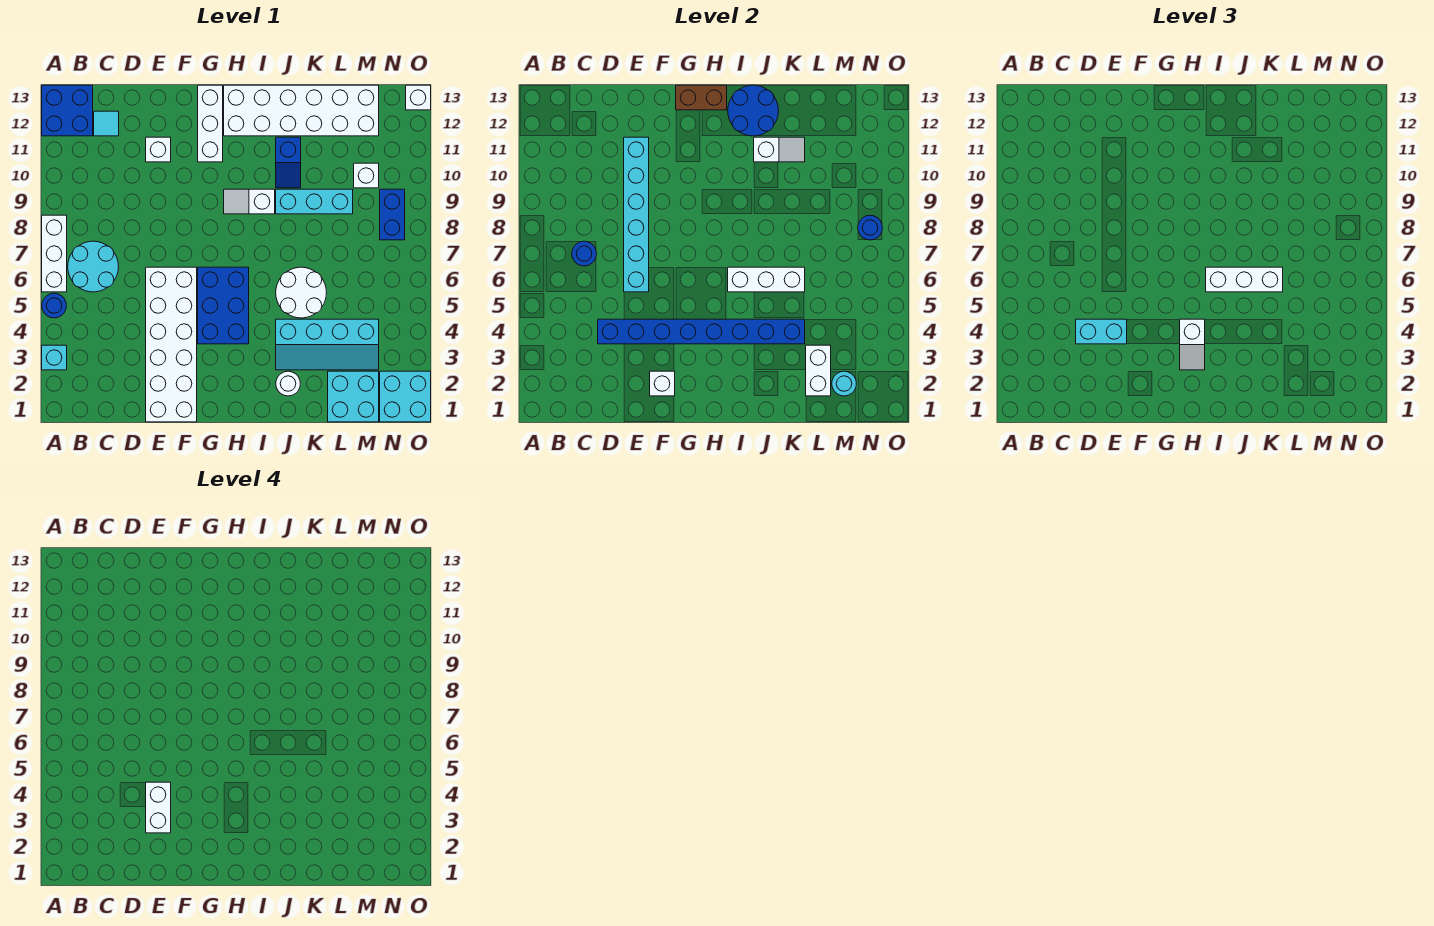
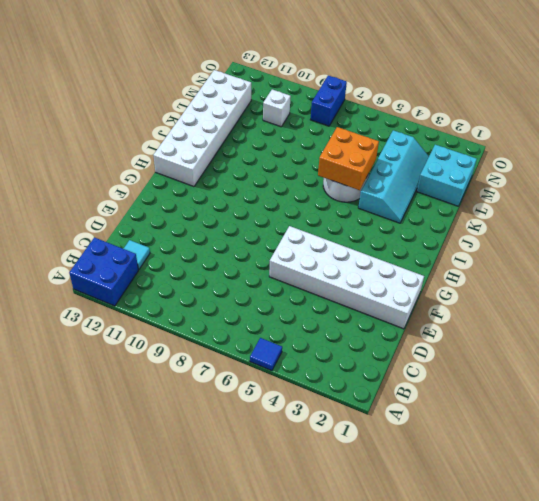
blue 1x1 tile [250,338,282,371] -> blue 1x1 round brick [42,293,66,318]
orange 2x2 brick [318,127,379,190] -> white 1x3 brick [728,267,805,292]
blue 1x2 brick [310,75,347,126] -> blue 1x2 brick turned to [380,189,405,240]
none -> cyan 1x1 brick [42,345,67,370]
none -> white 1x3 brick [42,215,67,292]
none -> cyan 2x2 round brick [68,241,119,292]
none -> white 1x1 brick [146,137,171,162]

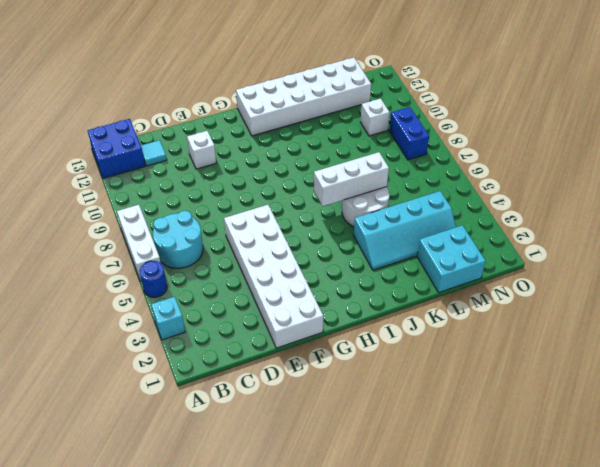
none -> blue 2x3 brick [198,267,249,344]
none -> white 1x3 brick [198,85,223,162]
none -> white 1x2 slope [224,189,275,214]
none -> white 1x1 round brick [276,371,300,396]

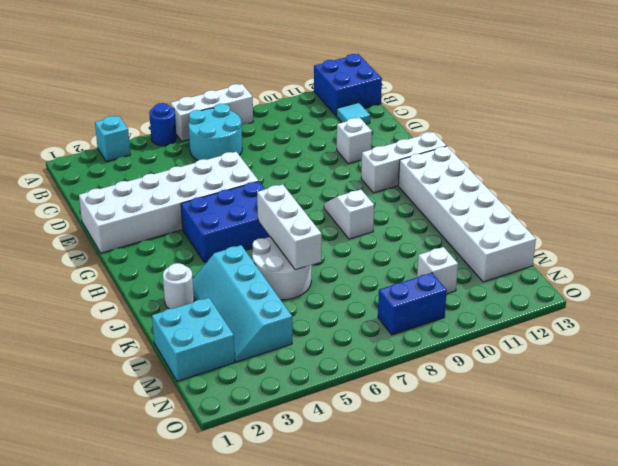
none -> cyan 1x3 brick [276,189,353,214]
none -> blue 1x2 slope [276,137,301,188]
none -> cyan 2x2 brick [380,371,431,422]
none -> white 1x1 brick [406,85,431,110]

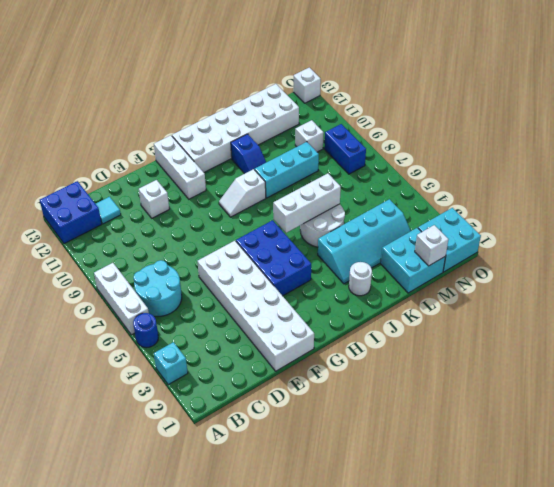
white 1x1 brick [415,225,449,266] -> white 1x1 brick moved to [650,371,675,396]
none -> blue 1x1 round brick [572,241,596,266]
none -> blue 1x8 brick [598,319,805,344]
none -> cyan 1x6 brick [624,137,649,292]
none -> brown 1x2 brick [676,85,727,110]

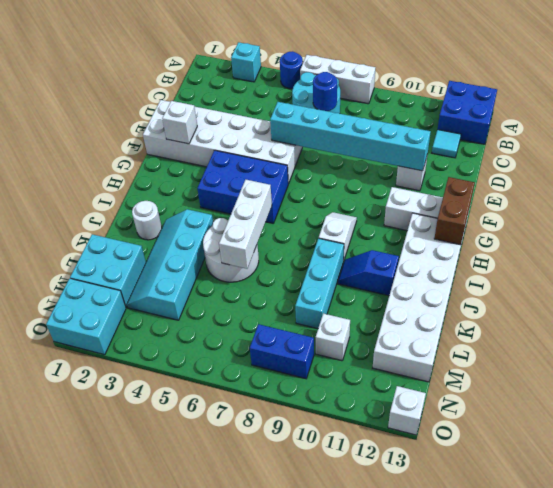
none -> blue 1x8 brick [598,319,805,344]
none -> blue 2x2 round brick [728,85,779,136]
none -> white 1x2 slope [754,137,805,162]
none -> white 1x2 brick [806,345,831,396]

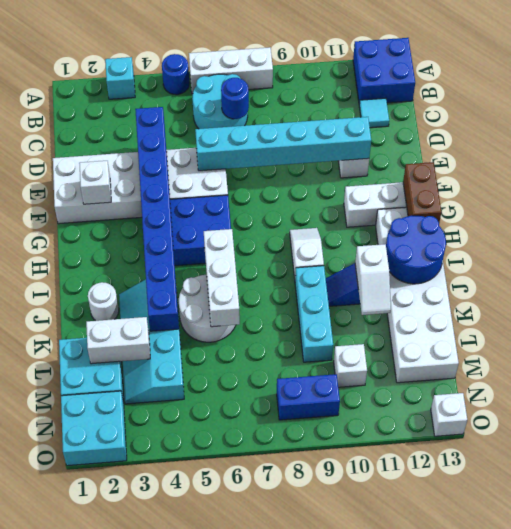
none -> cyan 1x1 round brick [832,371,856,396]
none -> blue 1x1 round brick [858,215,882,240]
none -> cyan 1x2 brick [1076,319,1127,344]
none -> white 1x2 slope [1180,319,1205,370]

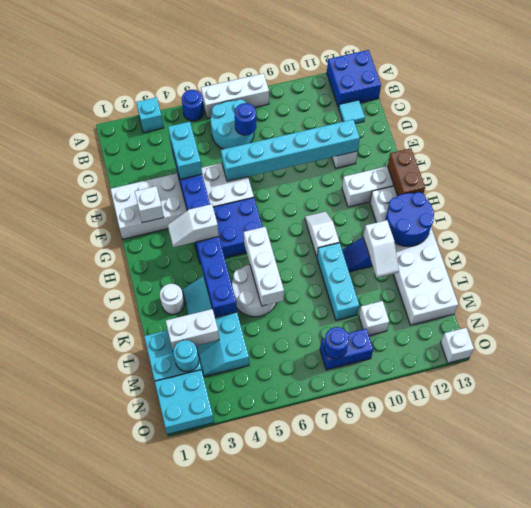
none -> white 1x3 brick [1206,267,1283,292]
none -> white 1x2 brick [146,782,171,833]

